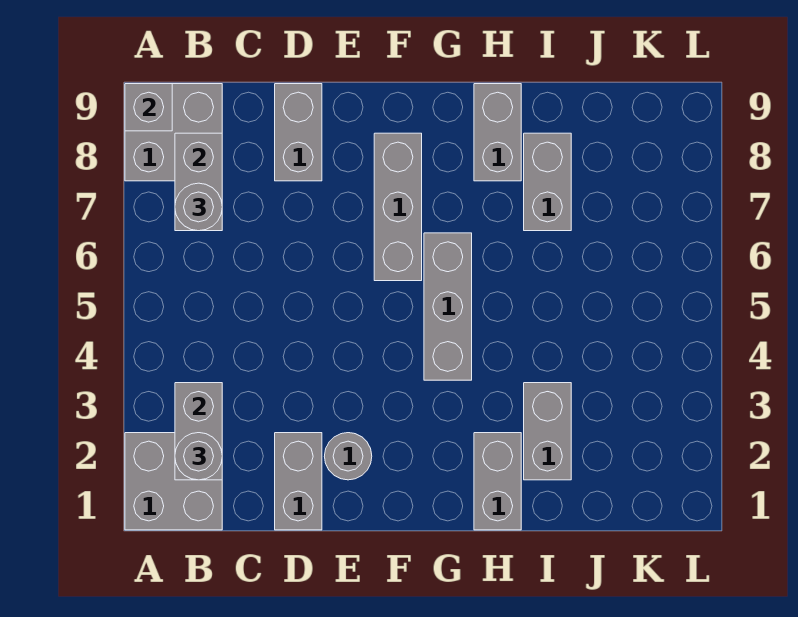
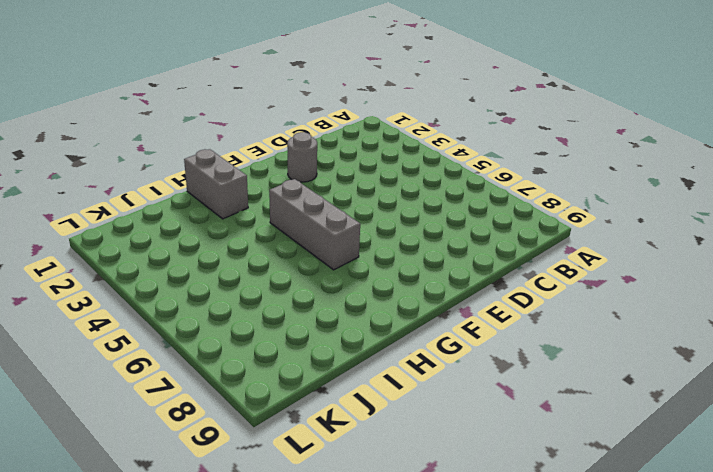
none -> grey 2x2 brick [125,433,222,530]
none -> grey 2x2 brick [125,84,222,181]
none -> grey 1x2 brick [275,433,322,530]

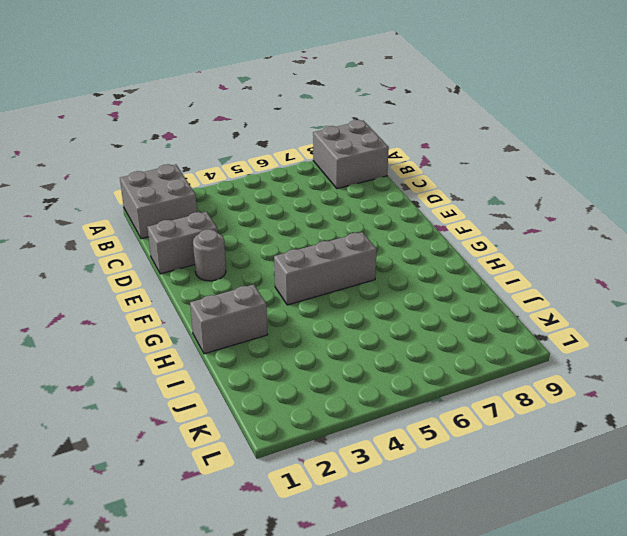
none -> grey 1x2 brick [275,84,322,181]
none -> grey 1x3 brick [374,133,422,281]
none -> grey 1x2 brick [474,84,521,181]

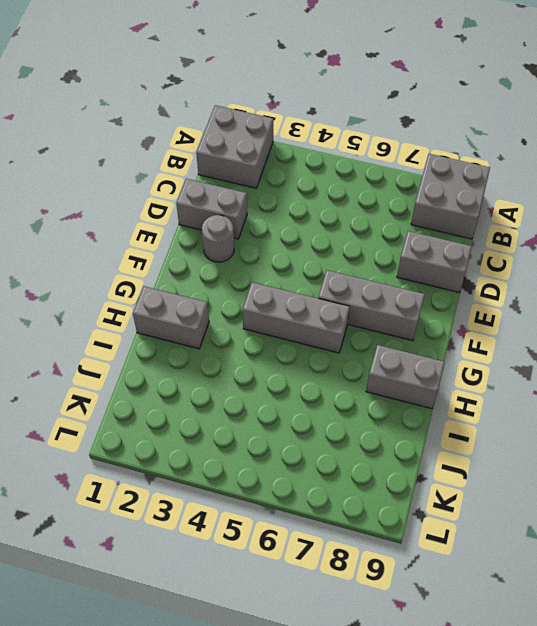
none -> grey 1x2 brick [524,383,571,480]
none -> grey 1x2 brick [524,133,571,231]
none -> grey 1x1 brick [125,84,172,131]

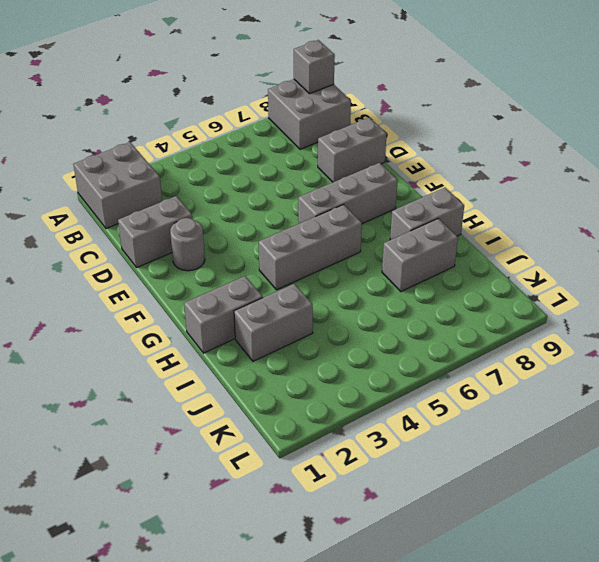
none -> grey 1x2 brick [175,383,222,480]
none -> grey 1x2 brick [175,133,222,231]
none -> grey 1x1 round brick [175,433,222,480]

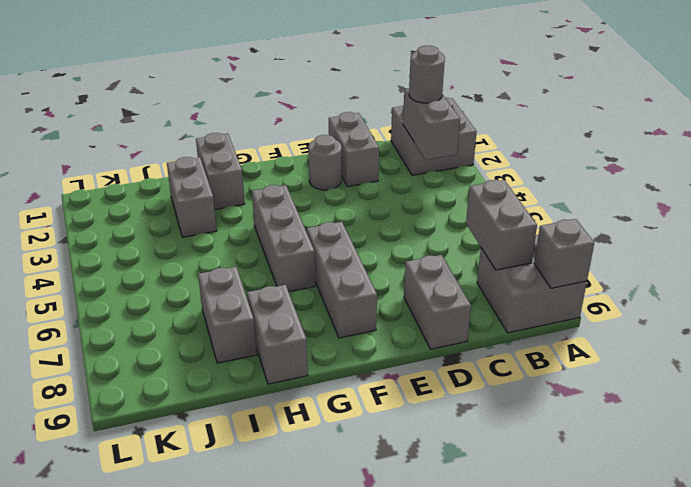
none -> grey 1x1 round brick [175,183,222,231]

